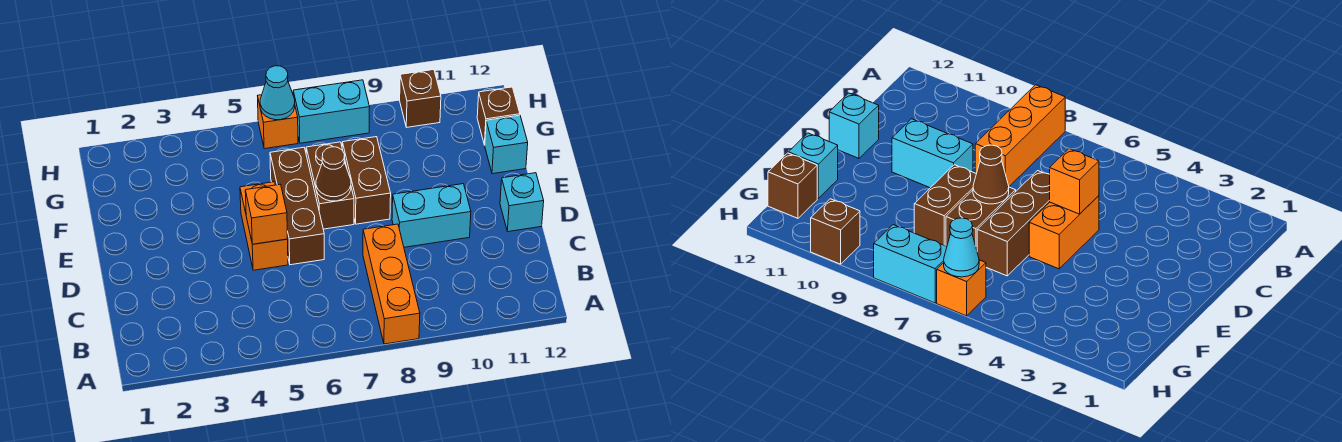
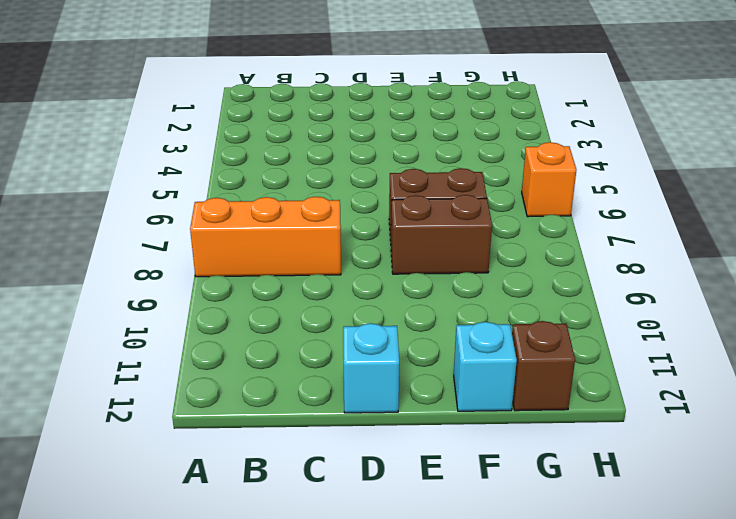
none -> orange 1x2 brick [240,182,288,270]
none -> brown 1x3 brick [270,147,324,265]
none -> cyan 1x2 brick [392,184,471,247]

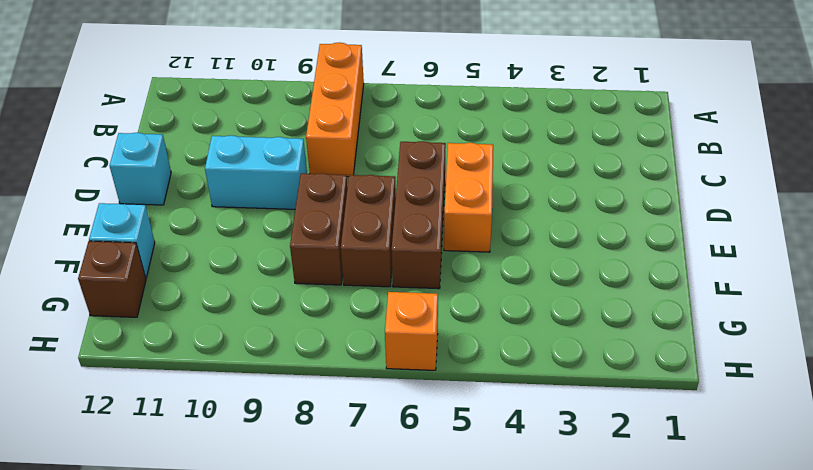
none -> cyan 1x2 brick [293,80,370,143]
none -> brown 1x1 brick [400,70,441,127]
none -> orange 1x1 brick [245,185,287,244]

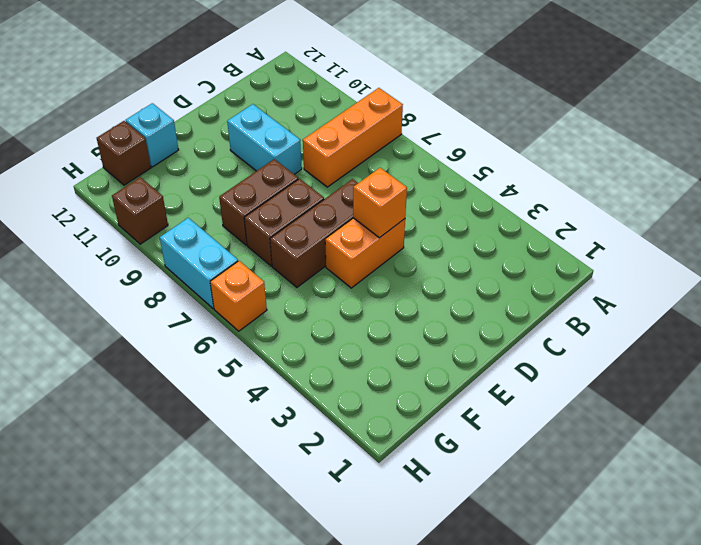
none -> cyan 1x1 brick [500,173,544,232]
none -> brown 1x1 cone [316,147,351,201]
none -> cyan 1x1 cone [260,66,295,120]

